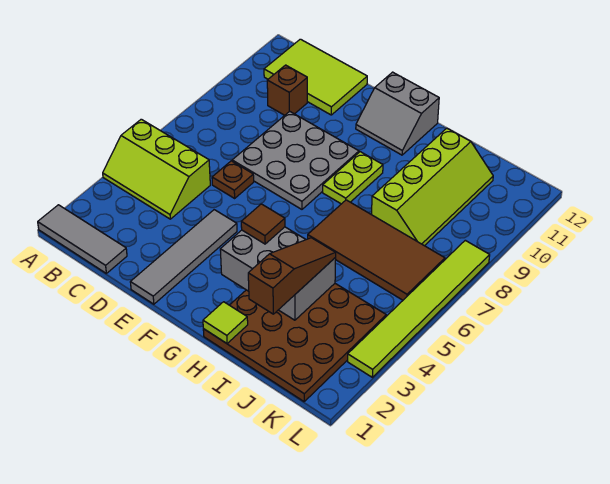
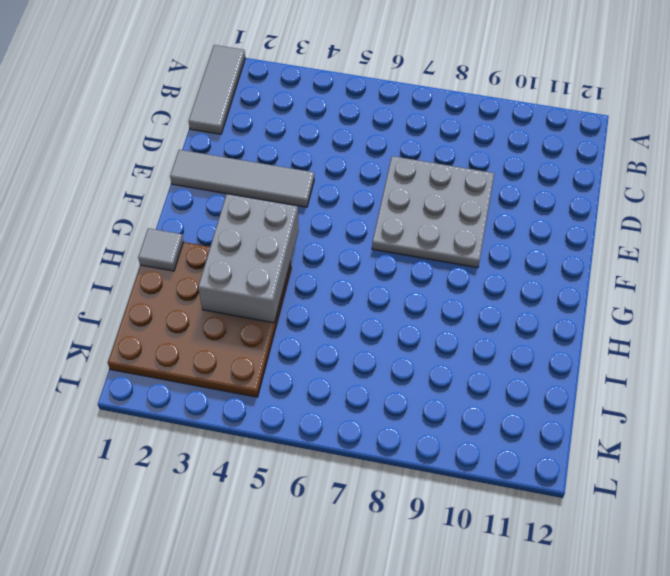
grey 1x1 tile [138,228,183,271] -> lime 1x1 tile [203,302,248,343]
none -> lime 2x3 slope [103,119,210,219]
none -> lime 2x3 tile [264,39,367,115]
none -> brown 1x1 brick [267,65,307,115]

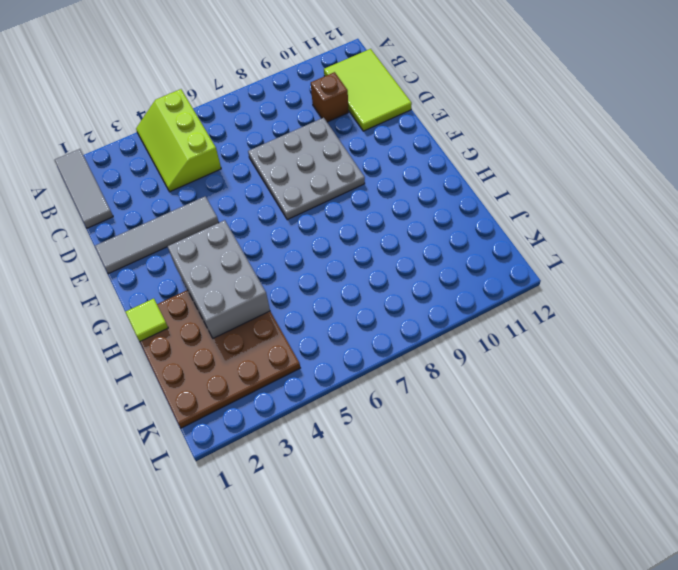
none -> brown 1x1 plate [212,161,254,198]
none -> grey 2x2 slope [356,72,439,155]
none -> lime 1x2 plate [323,152,383,204]

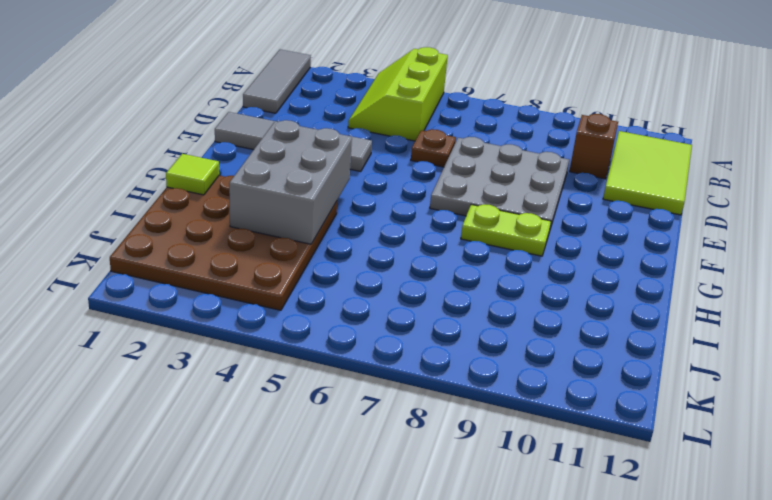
none -> grey 2x2 slope [356,72,439,155]
none -> brown 2x4 tile [308,200,445,300]
none -> lime 2x4 slope [371,128,493,246]

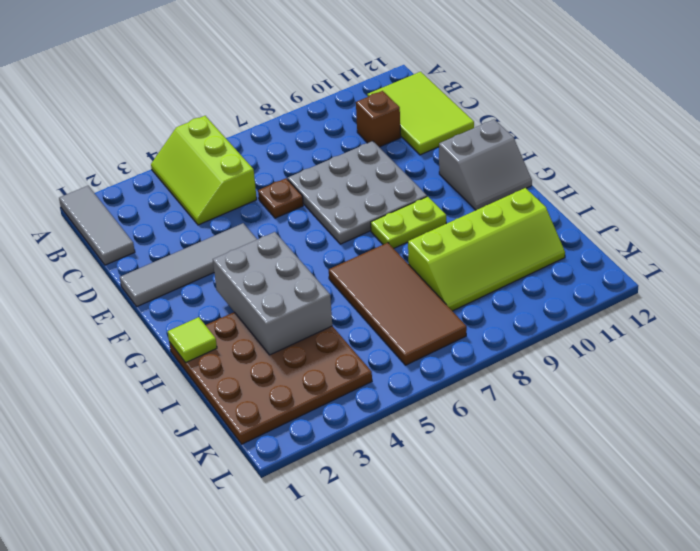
grey 2x2 slope [439,119,532,210] -> grey 2x2 slope turned to [356,72,439,155]
none -> lime 1x6 tile [348,240,490,377]
none -> brown 1x1 tile [241,204,285,244]
none -> brown 1x3 slope [248,238,336,314]

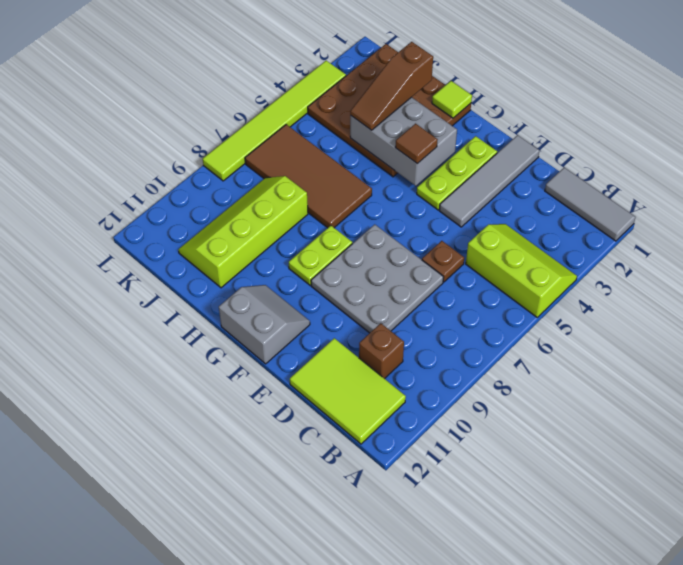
lime 1x3 plate [417,136,497,210] -> none

